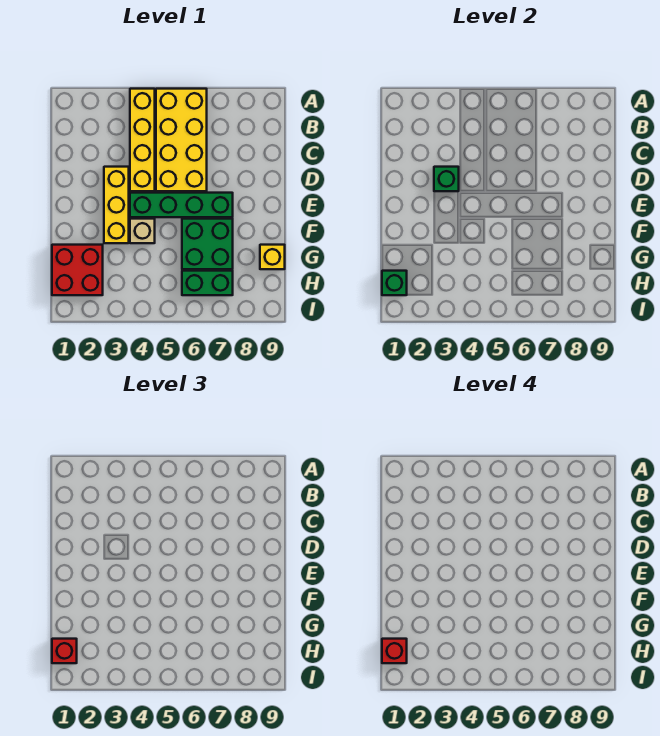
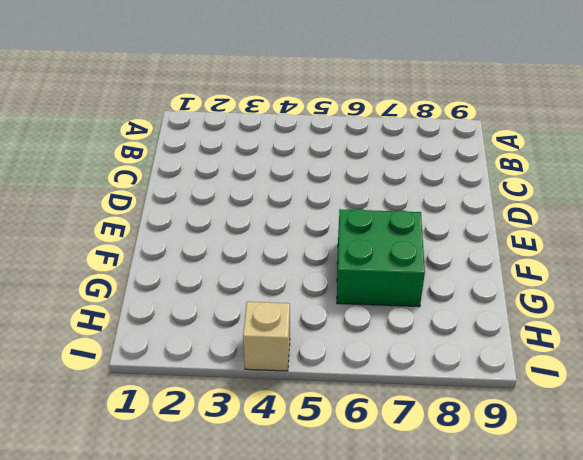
tan 1x1 brick [243,302,290,371] -> tan 1x1 brick moved to [130,219,155,243]
none -> yellow 1x4 brick [130,89,155,191]
none -> yellow 2x4 brick [156,89,207,191]
none -> yellow 1x3 brick [104,167,129,243]

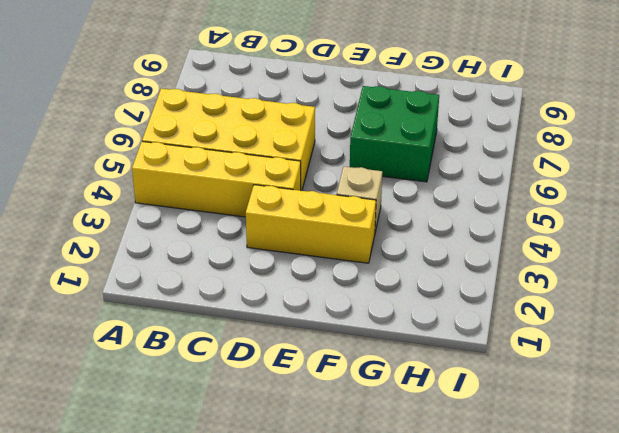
none -> green 1x4 brick [130,193,233,217]
none -> red 2x2 brick [52,245,103,295]
none -> yellow 1x1 brick [260,245,285,269]

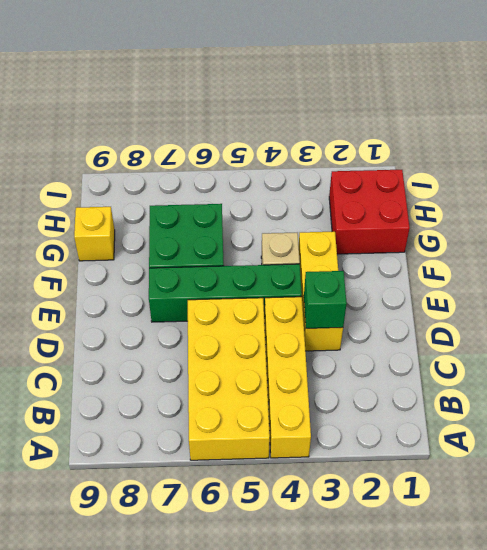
none -> green 1x2 brick [182,271,233,295]
none -> green 1x1 brick [382,271,407,295]
none -> red 1x1 brick [52,639,77,663]

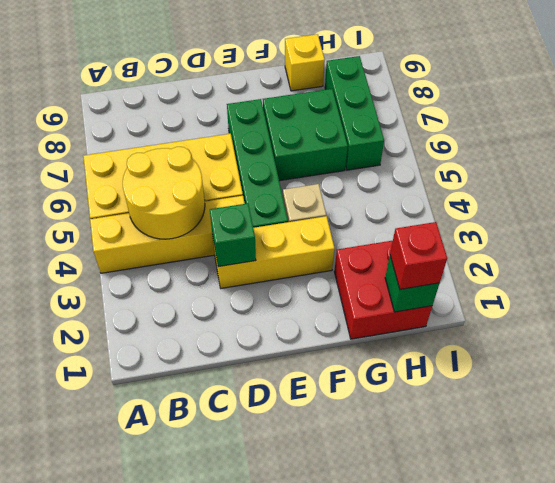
yellow 2x2 round brick [123,147,205,239] -> none
green 1x3 brick [325,56,384,170] -> green 1x2 brick [182,271,233,295]
none -> red 1x1 brick [382,639,407,663]

